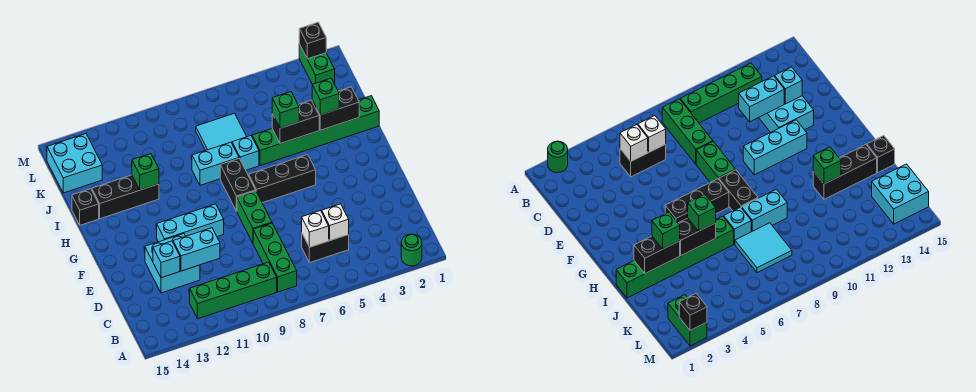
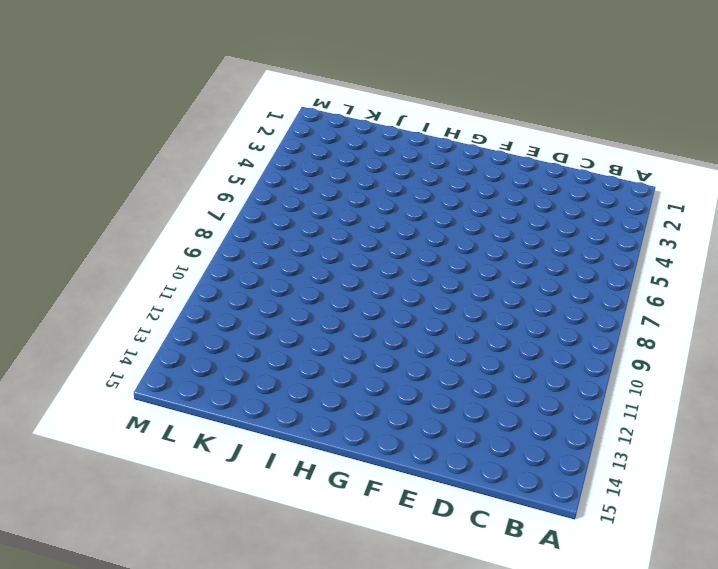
none -> green 1x1 round brick [401,234,422,266]
none -> green 1x3 brick [253,223,297,292]
none -> green 1x4 brick [190,262,277,319]

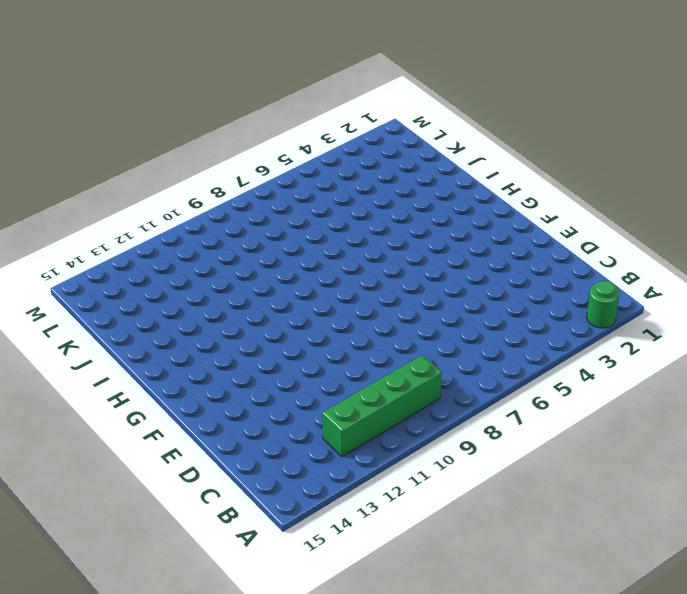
none -> green 1x3 brick [253,223,297,292]
none -> black 1x2 brick [302,234,349,263]
none -> cyan 2x2 brick [145,234,200,293]

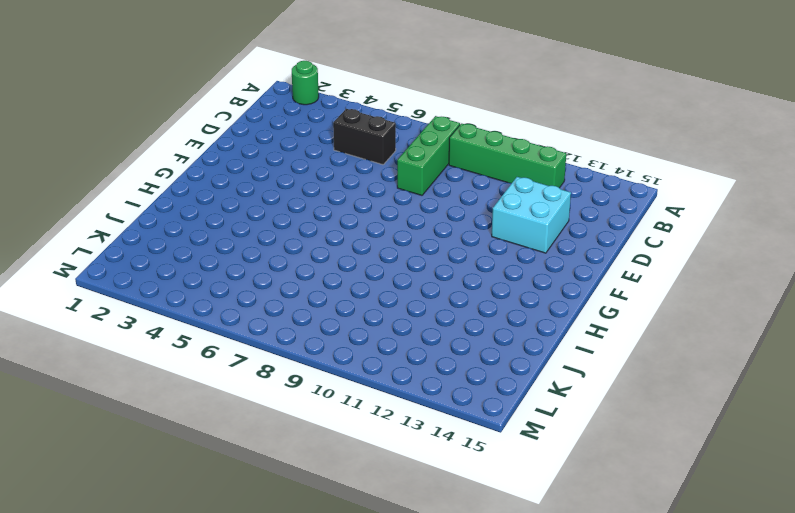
none -> green 1x2 brick [237,191,272,243]
none -> cyan 1x3 brick [157,204,224,242]
none -> black 1x3 brick [249,155,316,203]

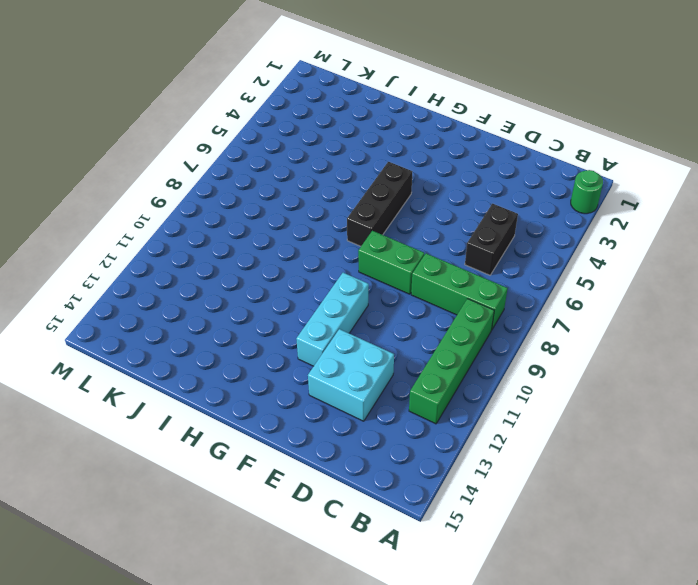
none -> black 1x2 brick [220,159,256,211]
none -> green 1x6 brick [252,96,379,166]
none -> cyan 1x1 brick [232,136,259,170]

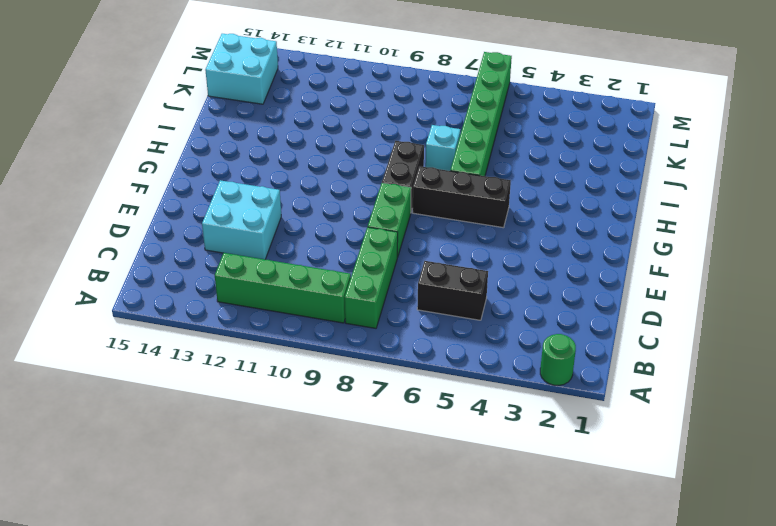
green 1x6 brick [450,52,512,176] -> green 1x6 brick turned to [252,96,379,166]
none -> cyan 1x3 brick [157,204,224,242]
none -> cyan 1x2 brick [192,142,239,185]
none -> black 1x3 brick [92,175,159,219]

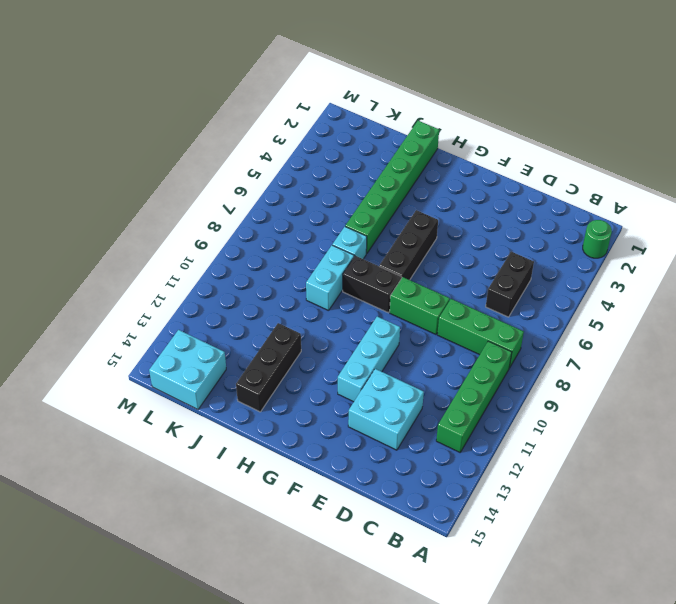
none -> black 1x1 brick [72,189,99,225]
none -> cyan 2x2 tile [196,113,247,150]
none -> green 1x2 brick [299,44,335,84]

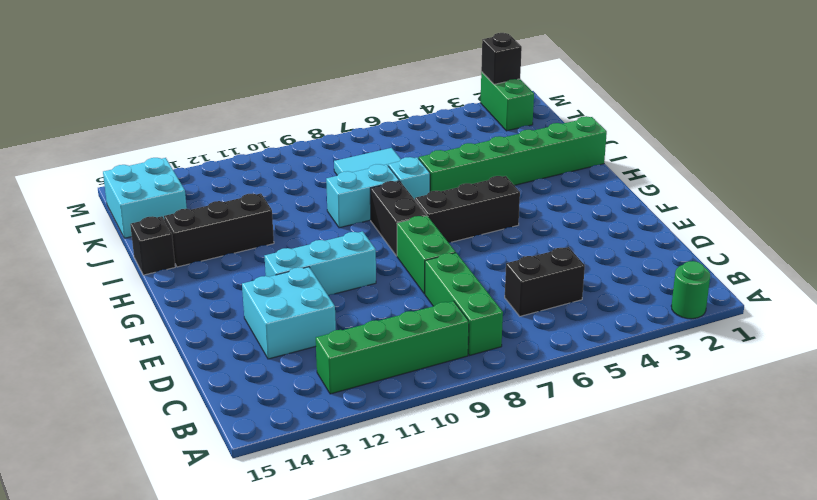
none -> white 1x1 brick [322,204,349,241]
none -> white 1x1 brick [302,211,329,247]
none -> cyan 1x2 brick [173,228,220,271]

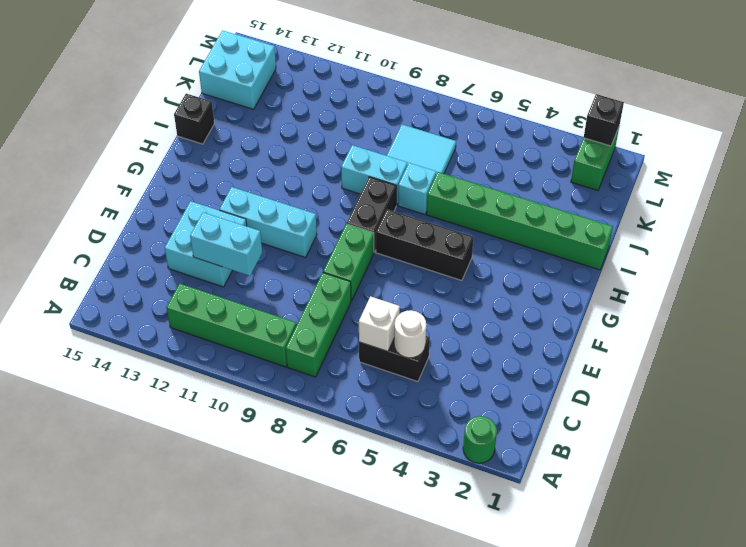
white 1x1 round brick [394,310,426,358] -> white 1x1 brick [322,204,349,241]
none -> black 1x3 brick [92,175,159,219]
none -> cyan 1x1 brick [153,241,180,278]
none -> black 1x2 brick [312,87,359,130]

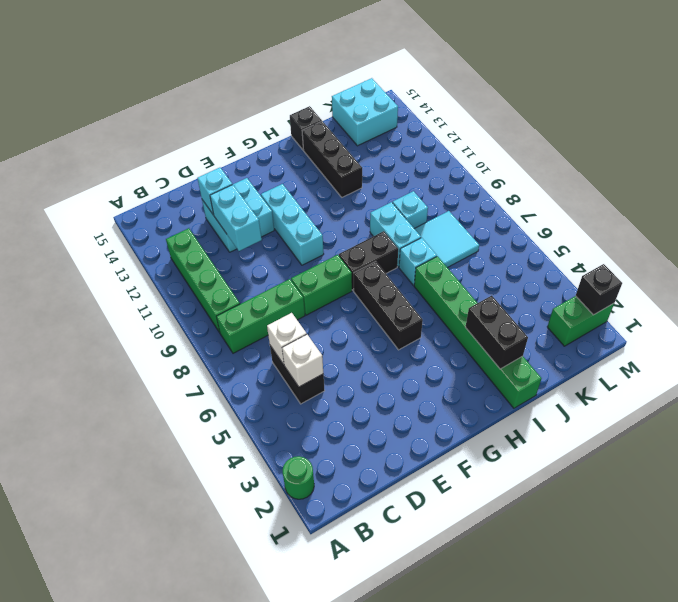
cyan 1x1 brick [393,191,428,228] -> none
none -> black 1x2 brick [272,100,319,144]
none -> green 1x1 brick [132,154,159,190]
none -> green 1x1 brick [312,78,339,115]

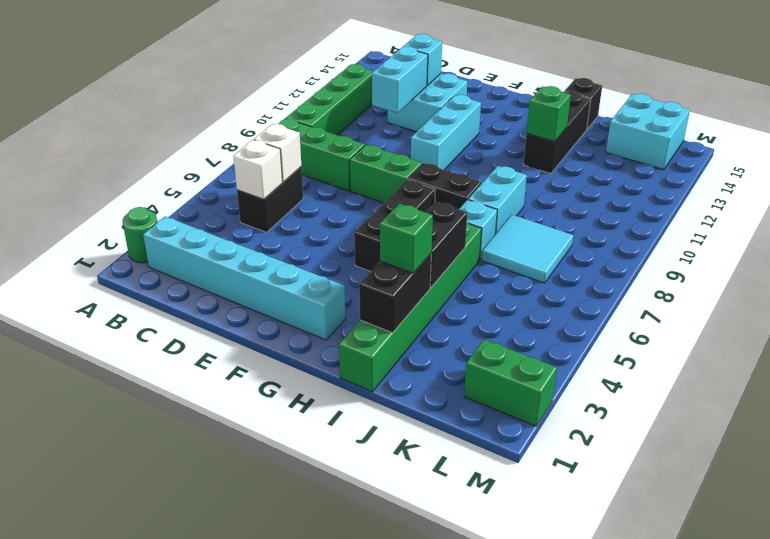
cyan 1x6 brick [143,216,346,340] -> none
none -> black 1x1 brick [299,22,326,59]
none -> green 1x1 brick [272,92,299,128]

